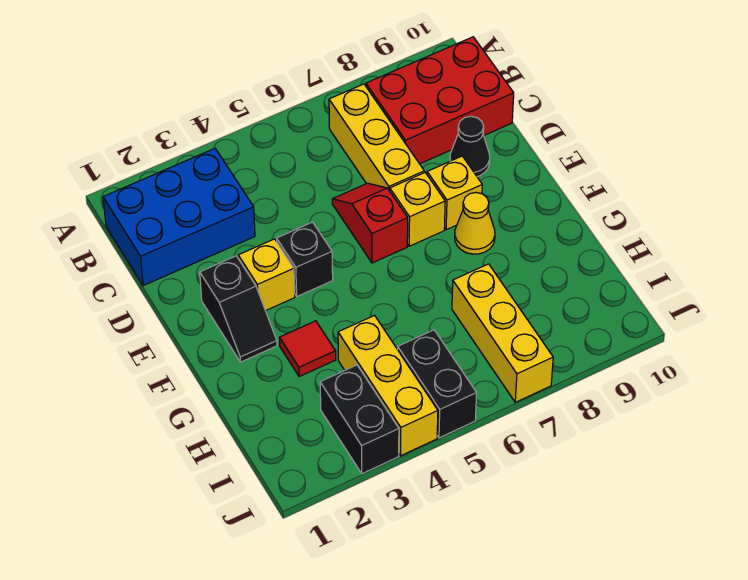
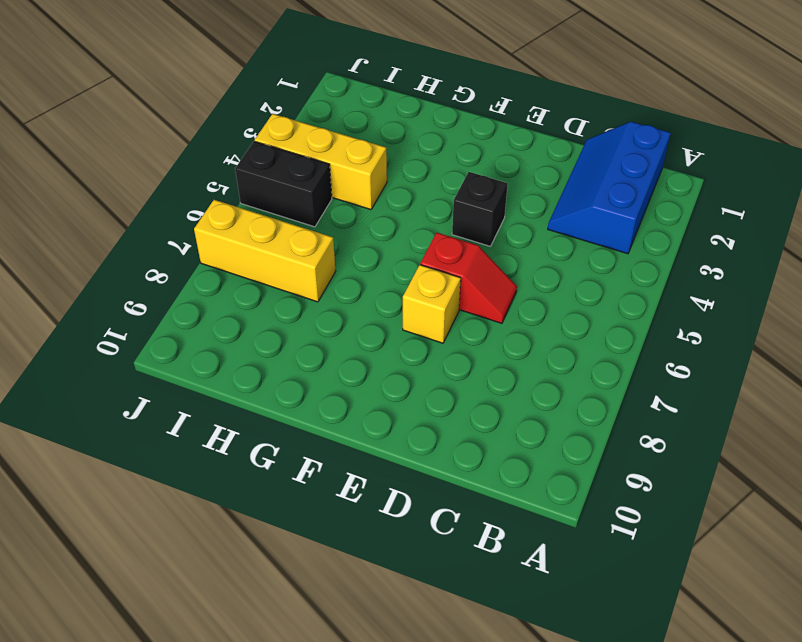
blue 2x3 slope [548,122,671,254] -> blue 2x3 brick [103,149,255,286]
none -> yellow 1x3 brick [329,84,424,191]
none -> red 2x3 brick [366,37,514,164]
none -> black 1x1 cone [450,116,490,177]

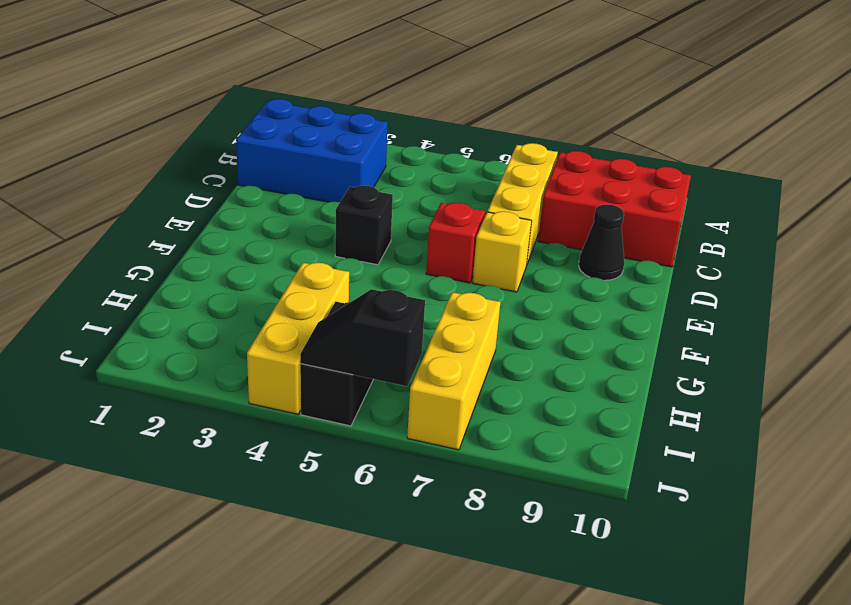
black 1x2 slope [300,289,425,386] -> black 1x2 slope turned to [200,256,277,362]
none -> yellow 1x1 brick [238,239,295,311]
none -> yellow 1x1 brick [427,156,482,230]
none -> yellow 1x1 cone [455,193,495,254]

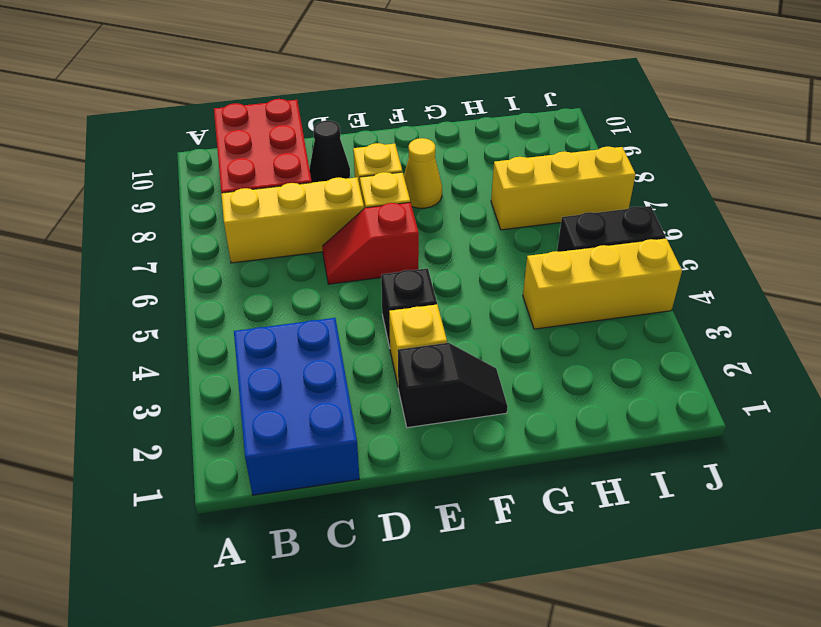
none -> red 1x1 tile [279,321,336,376]
none -> black 1x2 brick [320,365,399,474]

